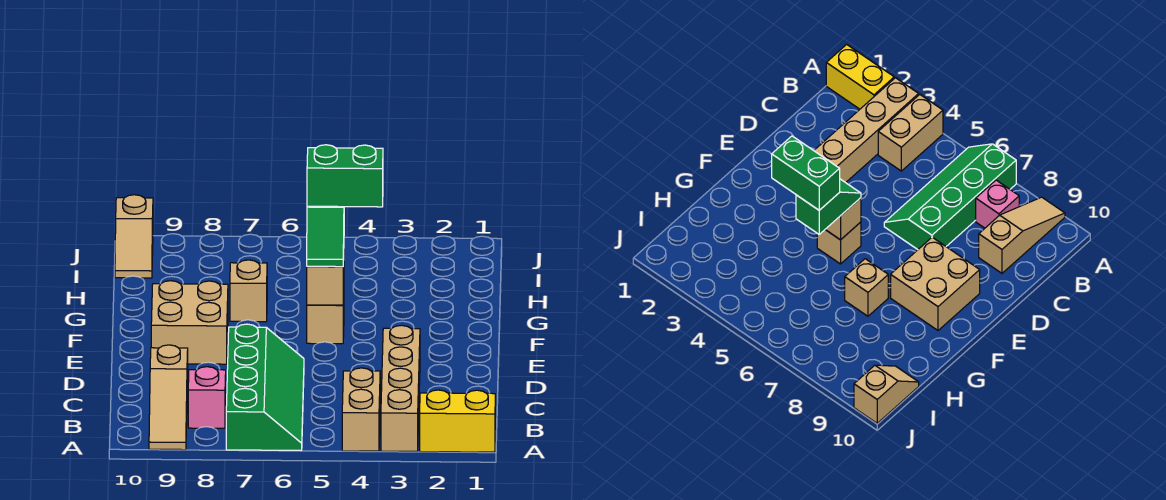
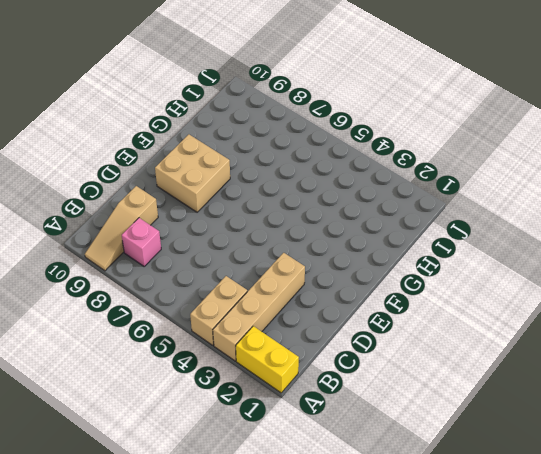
none -> green 2x4 slope [226,324,304,450]
none -> tan 1x1 brick [307,299,344,344]
none -> tan 1x1 brick [230,260,267,322]

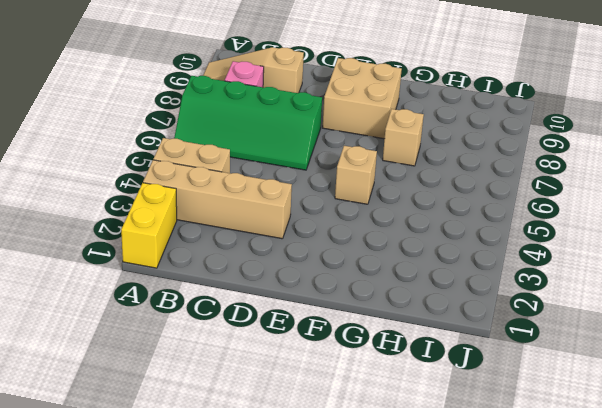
none -> tan 1x2 slope [115,195,153,278]
none -> tan 1x1 brick [307,260,344,305]
none -> green 1x2 slope [307,206,344,267]

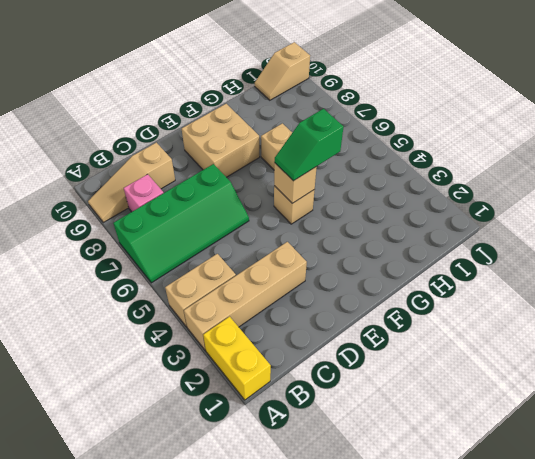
none -> green 1x2 brick [307,145,383,207]

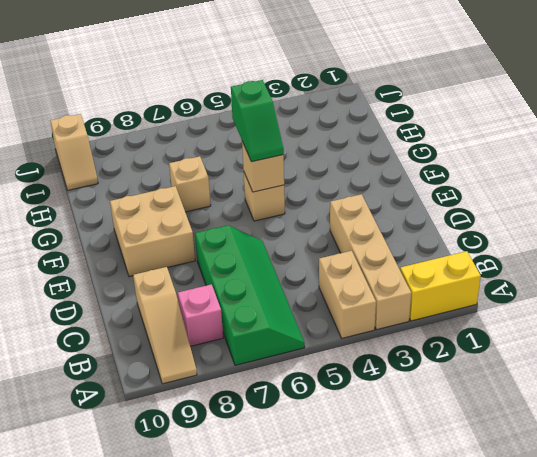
none -> green 1x2 brick [307,145,383,207]

